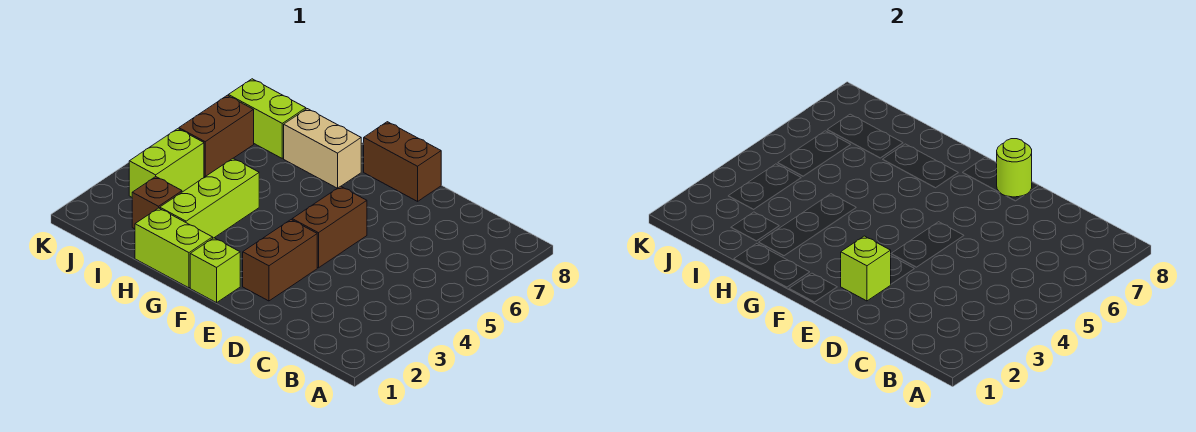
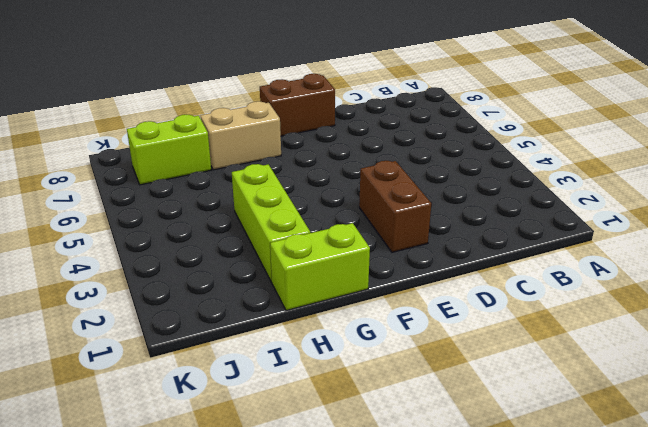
none -> brown 1x2 brick [292,186,367,268]
none -> lime 1x1 brick [190,238,240,303]
none -> brown 1x1 brick [132,177,182,229]

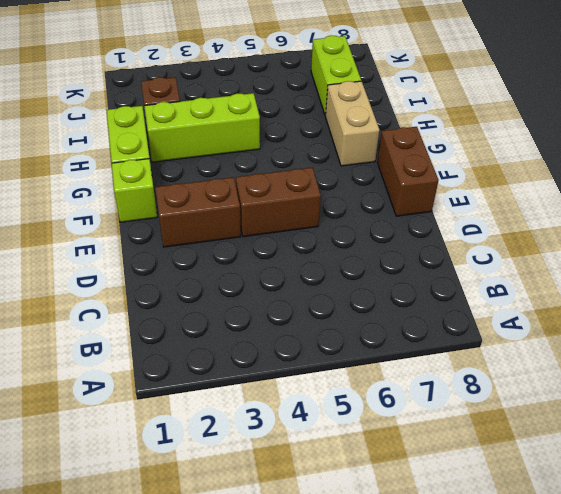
none -> lime 1x2 brick [129,129,204,197]
none -> brown 1x2 brick [179,95,254,177]
none -> lime 1x1 brick [841,236,891,301]

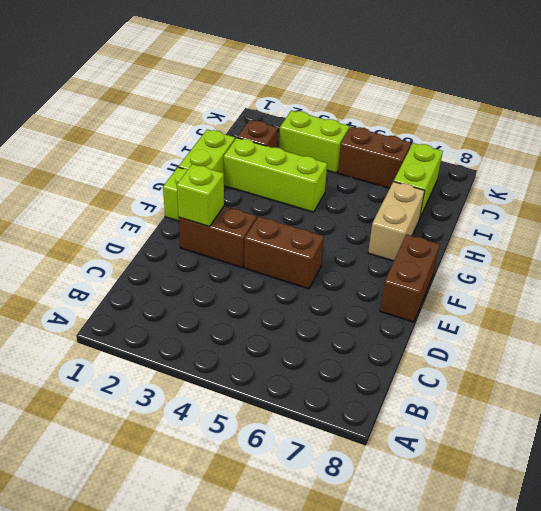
none -> lime 1x1 round brick [997,139,1032,197]

